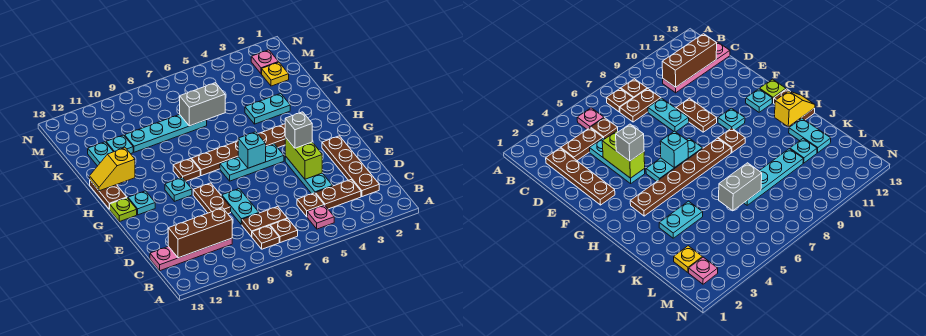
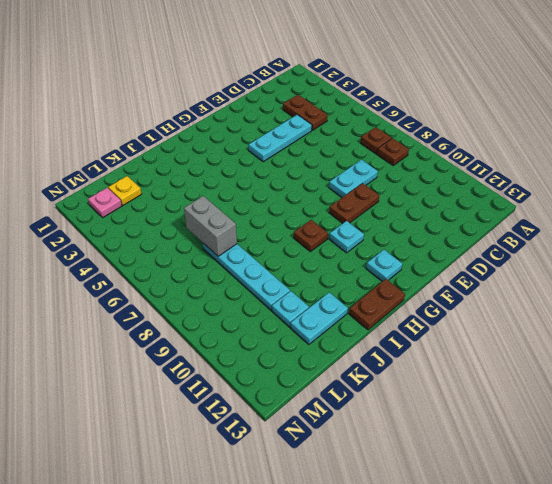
none -> pink 1x1 plate [307,205,334,229]
none -> brown 1x4 plate [322,136,379,197]
none -> brown 1x1 plate [297,193,324,217]
none -> brown 1x2 plate [242,206,287,237]

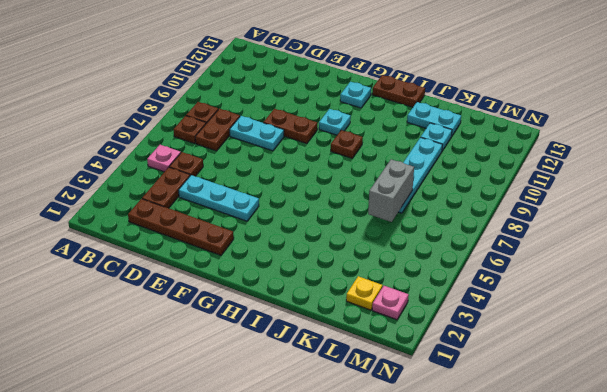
none -> pink 1x4 plate [150,238,232,271]
none -> cyan 1x3 plate [220,144,284,181]
none -> lime 1x1 plate [110,198,137,222]
none -> brown 1x6 plate [192,124,285,176]

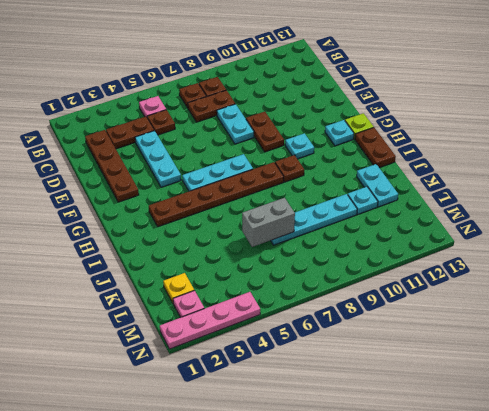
pink 1x4 plate [160,292,260,349] -> pink 1x4 plate moved to [150,238,232,271]
none -> cyan 1x2 plate [245,94,290,124]
none -> brown 1x3 brick [168,208,232,258]
none -> lime 1x2 brick [285,137,322,179]
none -> cyan 1x1 brick [238,132,266,168]

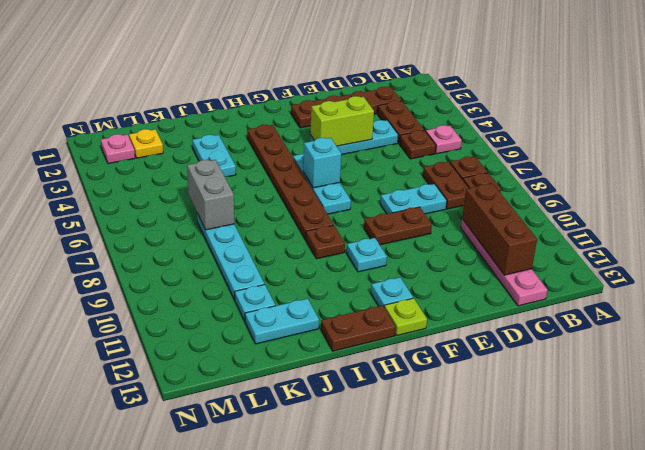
none -> yellow 1x2 slope [90,148,135,191]
none -> grey 1x1 brick [285,112,312,148]

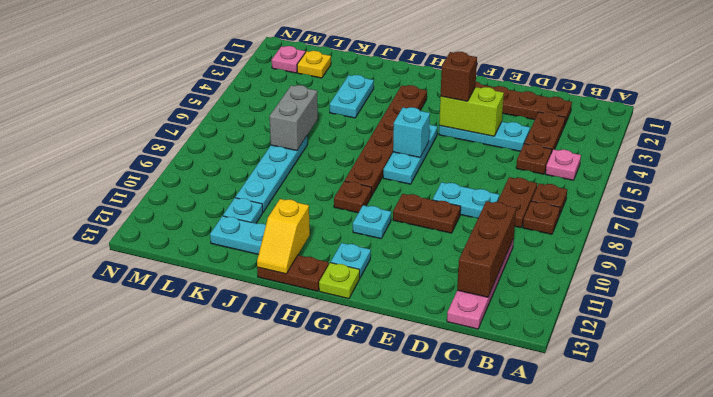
brown 1x1 brick [441,52,477,101] -> grey 1x1 brick [285,112,312,148]

